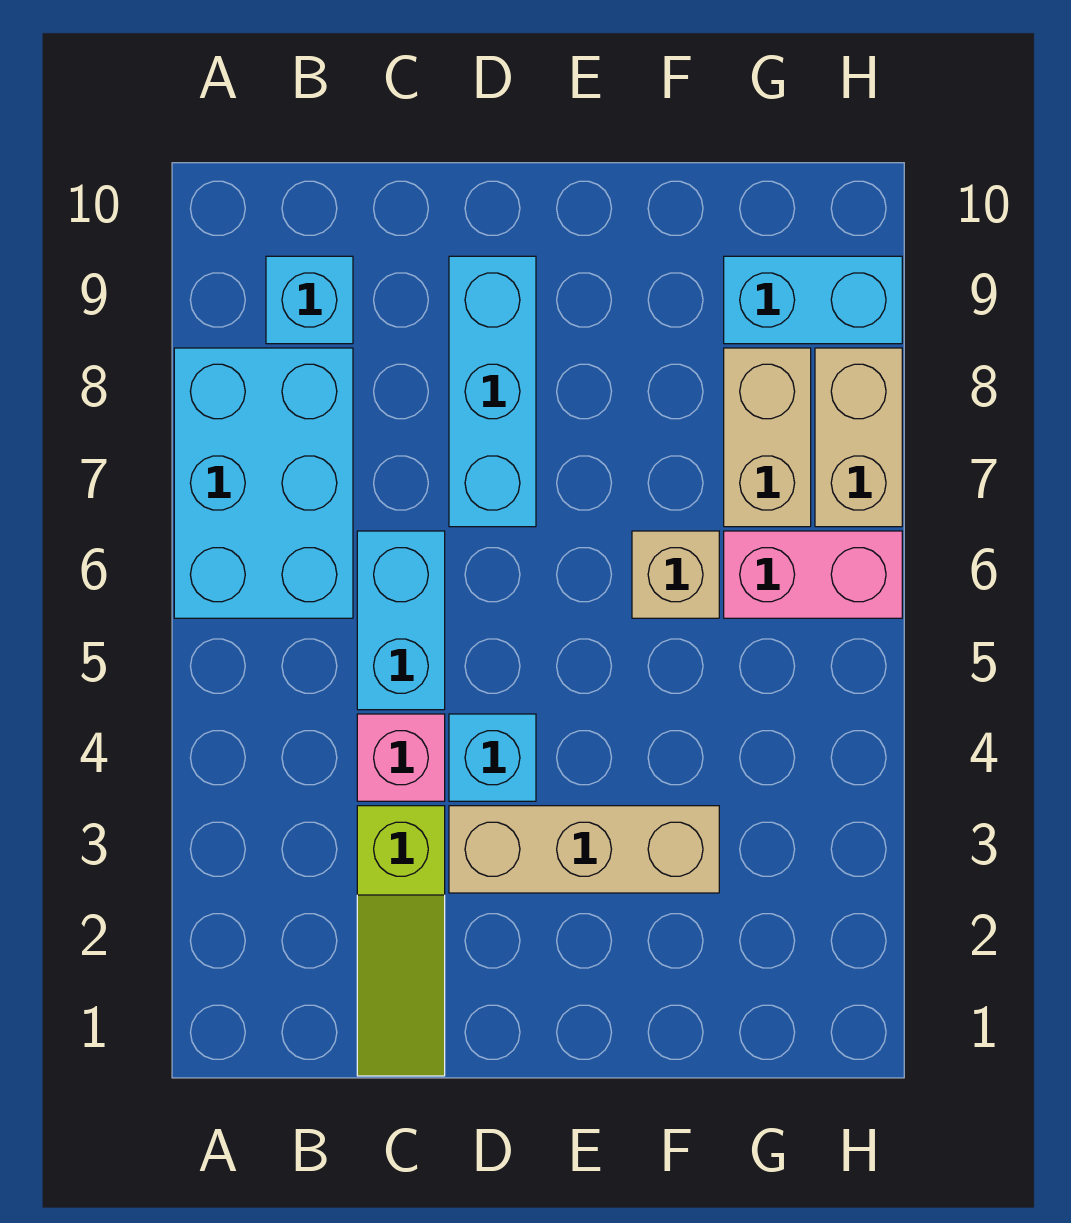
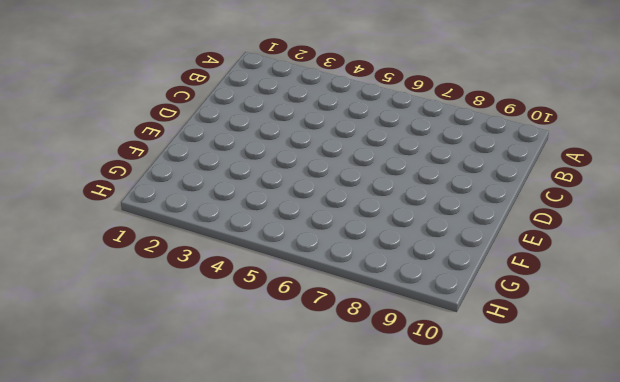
none -> cyan 2x3 brick [174,348,353,618]
none -> cyan 1x1 brick [266,256,353,344]
none -> lime 1x3 slope [357,806,445,1076]

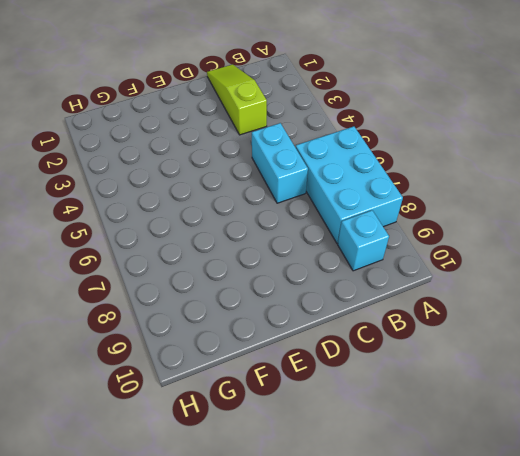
none -> pink 1x1 brick [357,714,445,801]
none -> tan 1x3 brick [449,806,719,893]
none -> cyan 1x1 brick [449,714,536,801]

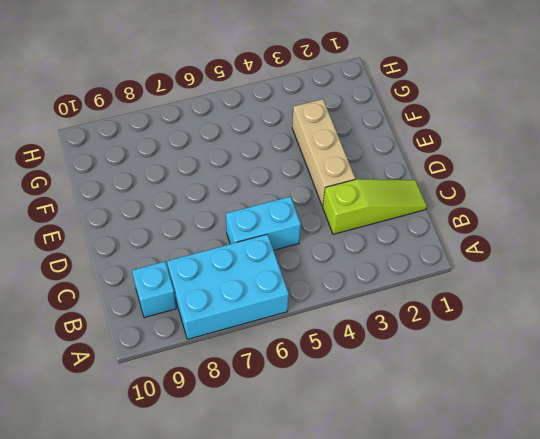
none -> pink 1x1 brick [357,714,445,801]
none -> cyan 1x1 brick [449,714,536,801]
none -> cyan 1x3 brick [449,256,536,527]

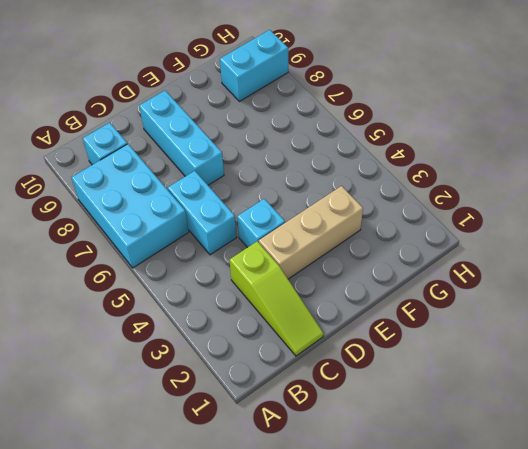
none -> pink 1x1 brick [357,714,445,801]
none -> tan 1x1 brick [632,531,719,618]
none -> pink 1x2 brick [724,531,902,618]

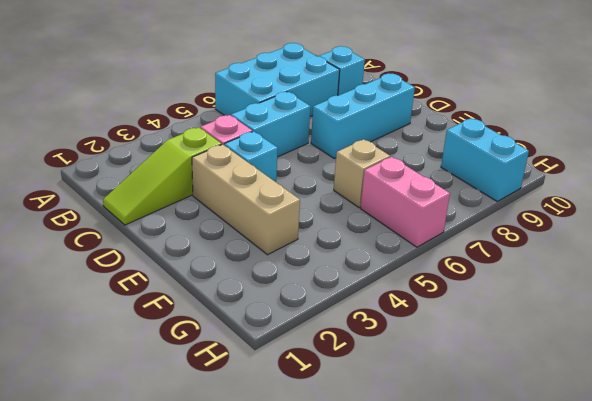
none -> tan 1x2 brick [724,348,811,527]
none -> tan 1x2 brick [815,348,902,527]

